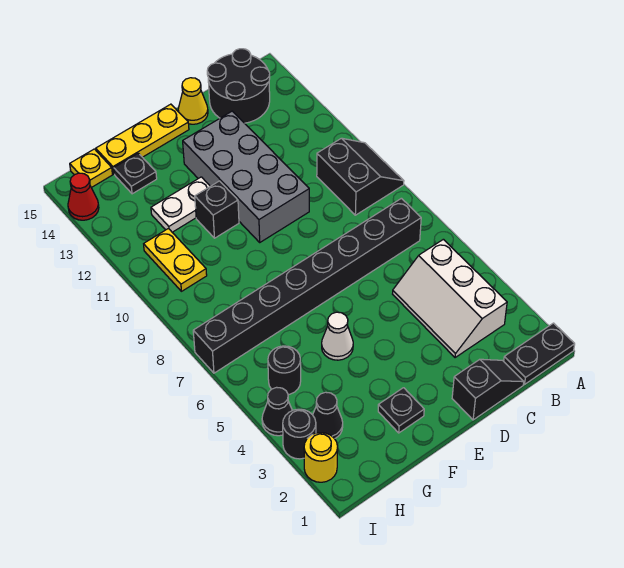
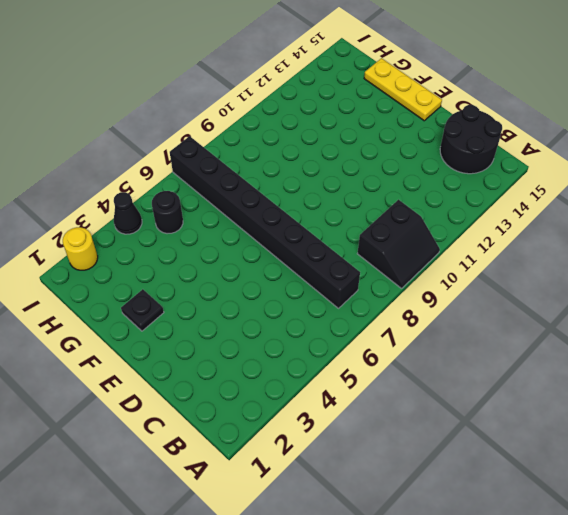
none -> black 1x2 plate [504,323,575,384]
none -> white 2x3 slope [393,239,507,358]
none -> black 1x2 slope [452,359,524,420]

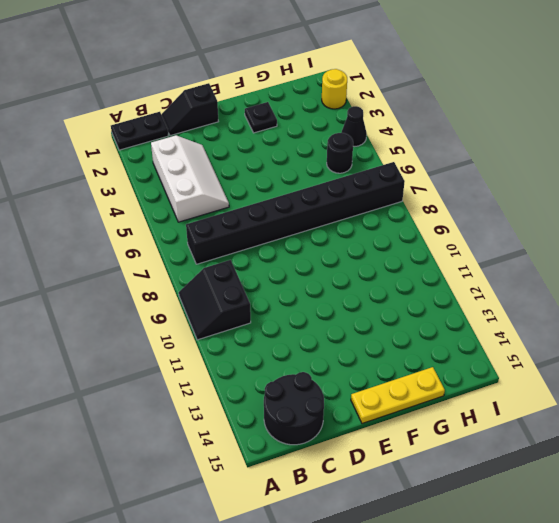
none -> grey 2x4 brick [183,111,309,242]
none -> yellow 1x1 cone [178,78,208,124]
none -> white 1x1 cone [322,312,353,360]

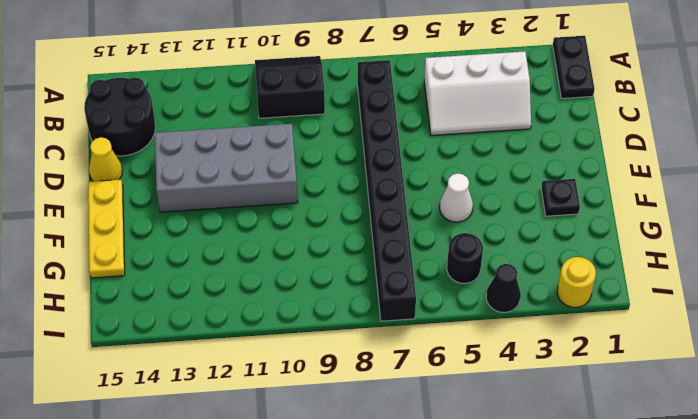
none -> black 1x2 slope [452,359,524,420]
none -> black 1x1 brick [195,181,239,238]
none -> white 1x2 plate [151,177,210,232]

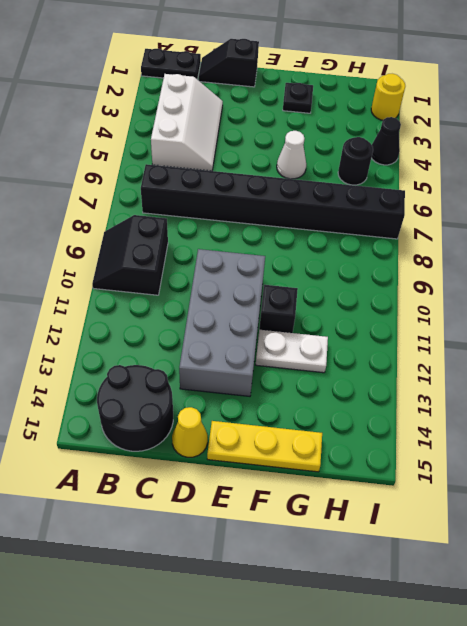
none -> black 1x1 plate [114,153,157,194]
none -> black 1x1 cone [313,392,343,439]
none -> yellow 1x2 plate [144,229,207,291]

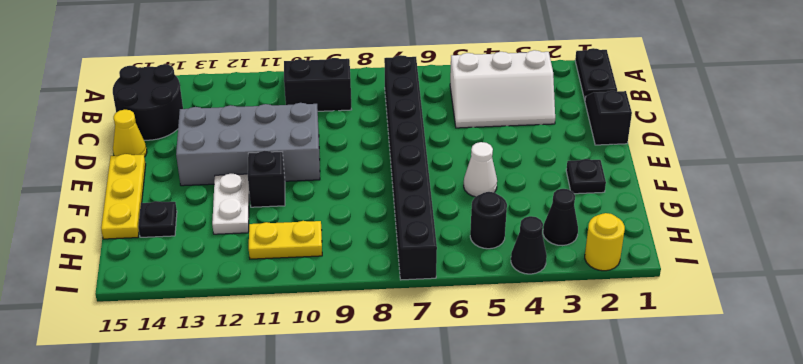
none -> yellow 1x1 plate [70,149,113,188]
none -> black 1x1 round brick [283,409,316,459]
none -> red 1x1 cone [68,173,99,220]

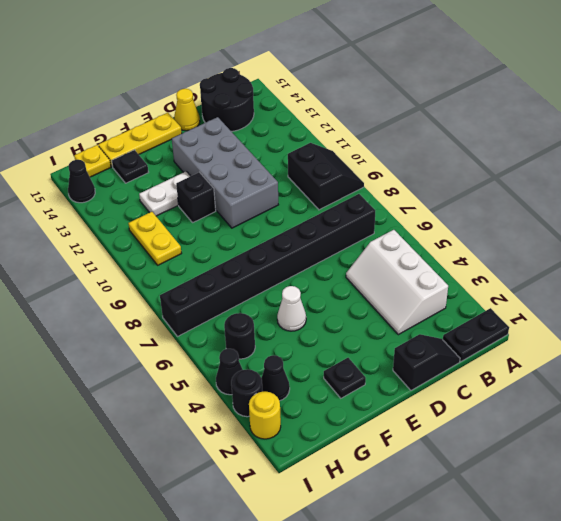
black 1x1 cone [68,160,95,203] -> red 1x1 cone [68,173,99,220]

